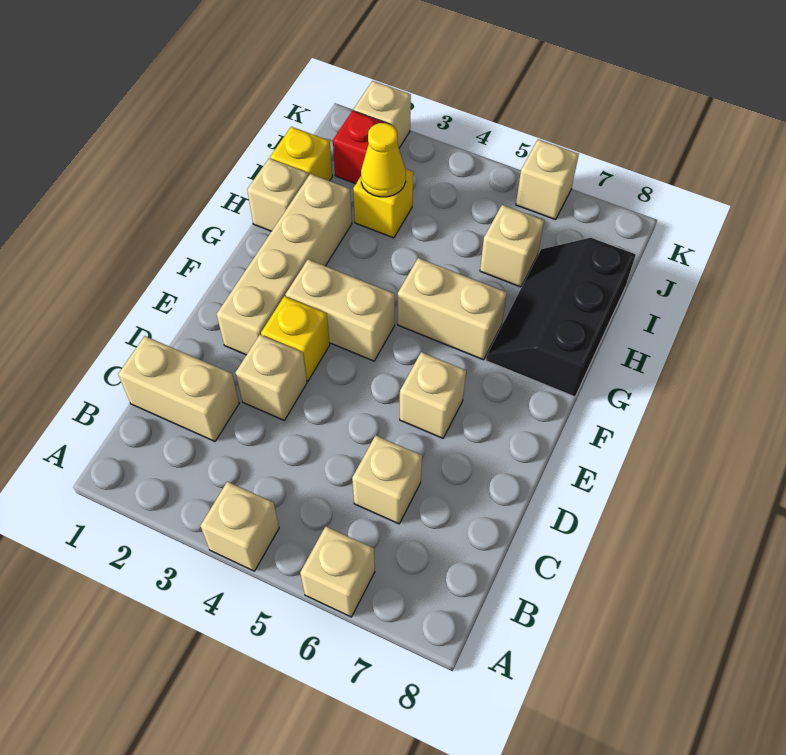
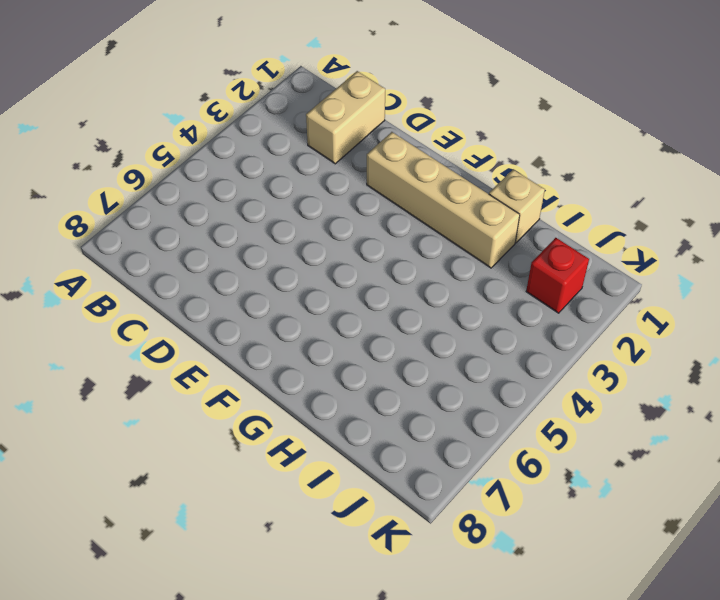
none -> tan 1x1 brick [200,482,279,571]
none -> tan 1x1 brick [300,527,375,617]
none -> tan 1x1 brick [352,435,422,524]

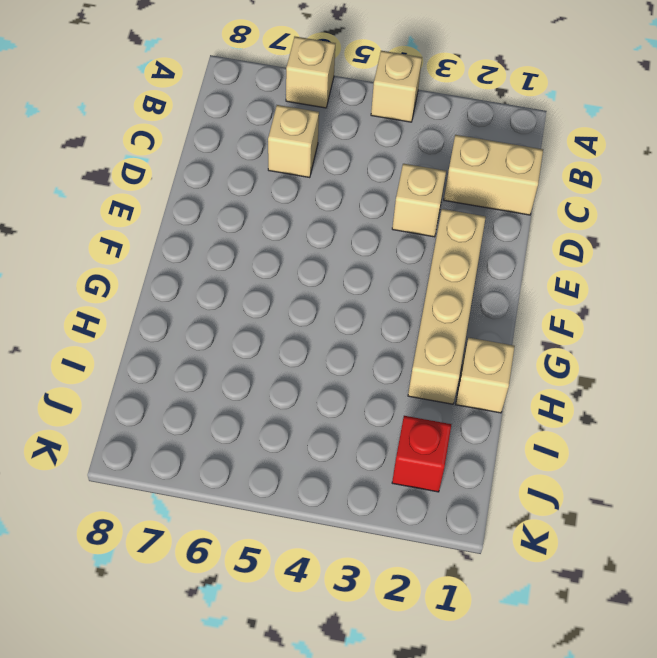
none -> yellow 1x1 brick [261,296,330,381]
none -> tan 1x1 brick [400,352,466,438]
none -> tan 1x2 brick [285,259,395,361]

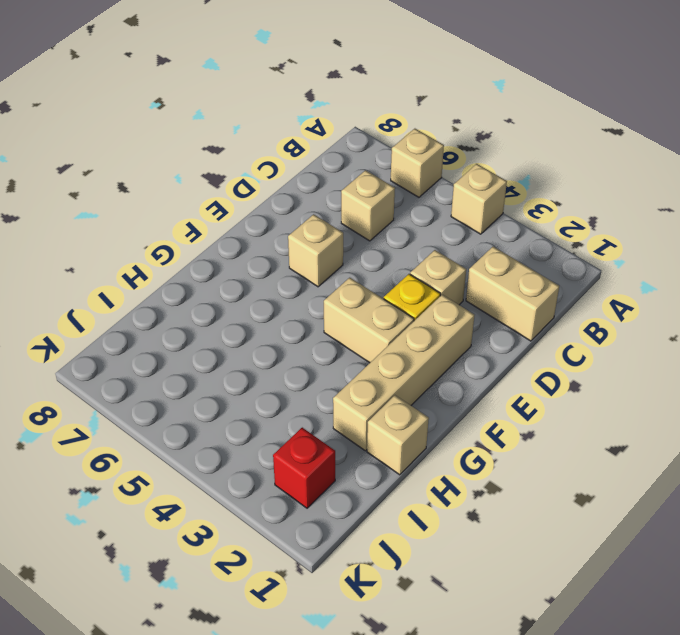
none -> tan 1x2 brick [398,258,507,360]
none -> black 2x3 slope [486,238,636,397]
none -> yellow 1x1 brick [270,127,332,181]

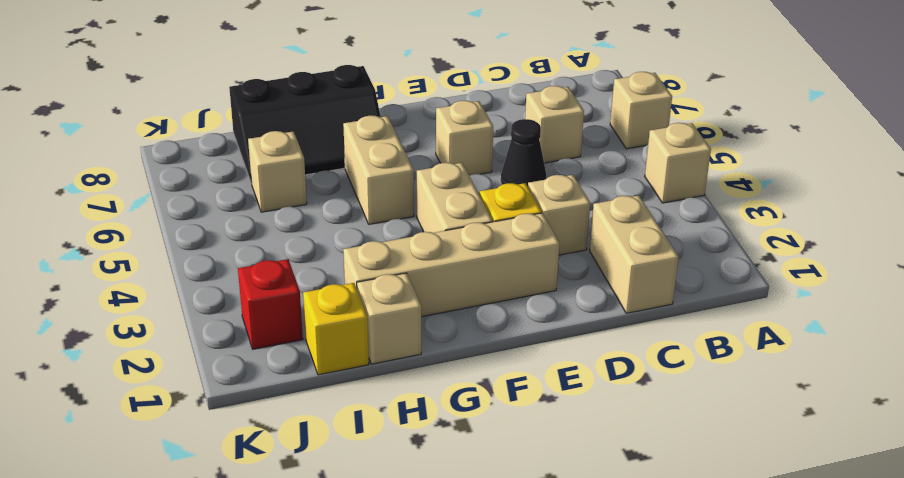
black 1x1 cone [501,119,547,186] -> none
none -> yellow 1x1 brick [353,169,413,238]
none -> tan 1x1 brick [354,81,411,148]
none -> tan 1x1 brick [516,139,579,220]

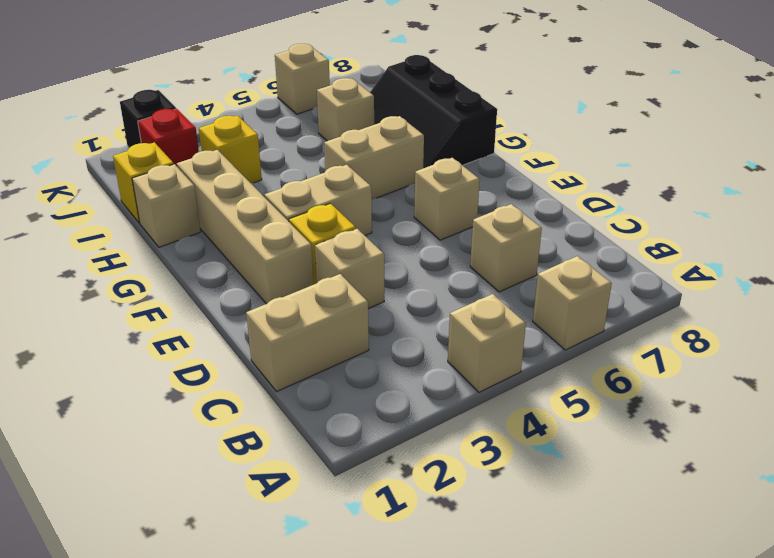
black 1x1 brick [120,90,176,148] -> tan 1x1 brick [354,81,411,148]
none -> yellow 1x1 cone [361,123,406,197]

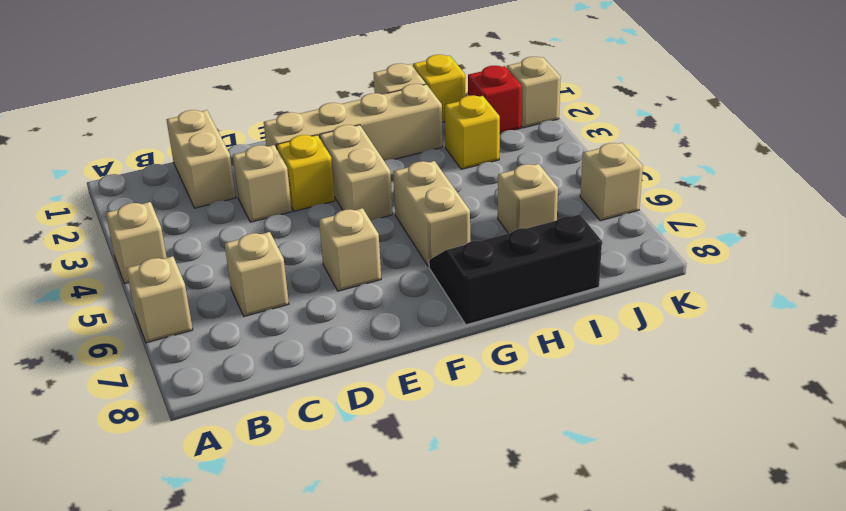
none -> yellow 1x1 cone [361,123,406,197]

